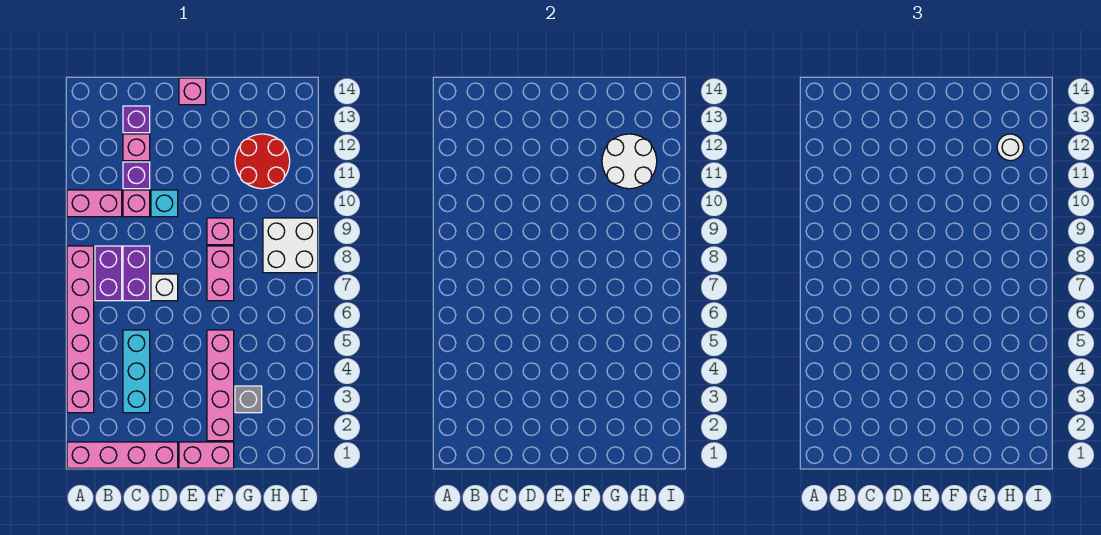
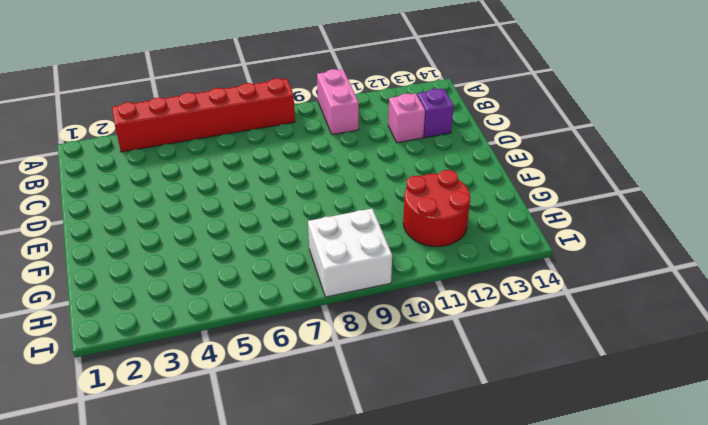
red 1x6 brick [112,78,295,152] -> pink 1x6 brick [67,246,94,413]
none -> pink 1x4 brick [67,442,178,468]
none -> purple 1x2 brick [95,246,122,301]
none -> cyan 1x3 brick [123,330,150,413]

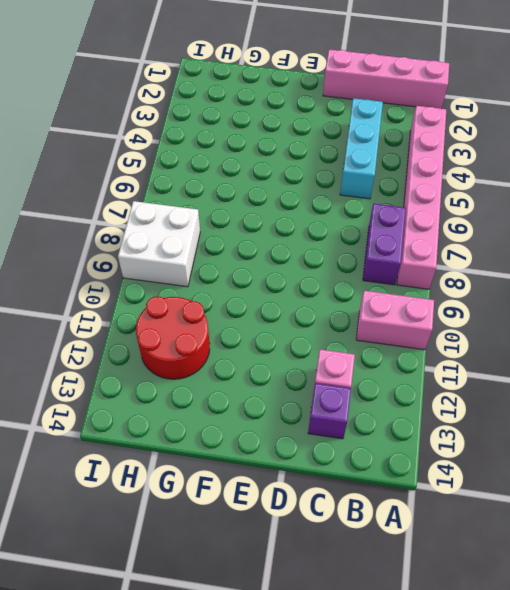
none -> purple 1x2 brick [123,246,150,301]
none -> pink 1x1 brick [123,190,150,217]
none -> purple 1x1 brick [123,162,150,189]

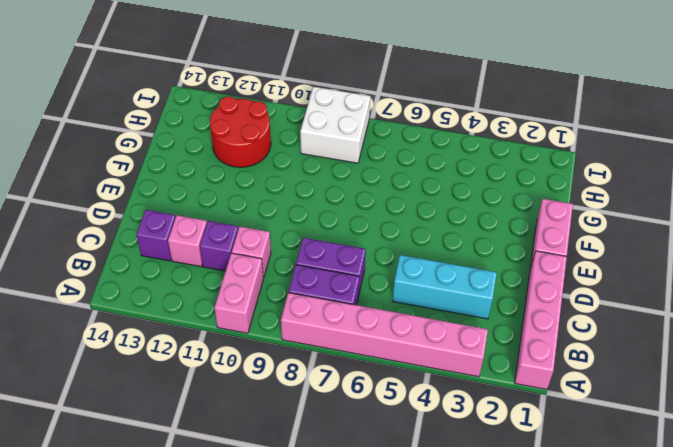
none -> white 1x1 brick [151,274,178,301]
none -> cyan 1x1 brick [151,190,178,217]
none -> pink 1x1 brick [179,78,206,105]

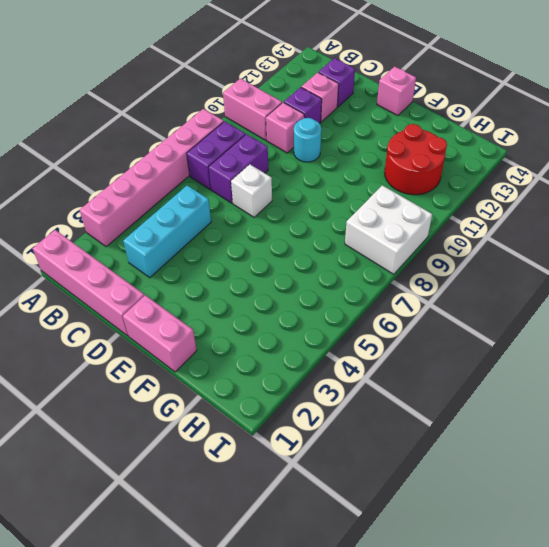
cyan 1x1 round brick [294,118,321,162] -> cyan 1x1 brick [151,190,178,217]
none -> pink 1x4 brick [207,330,234,441]
none -> pink 1x2 brick [207,246,234,301]
none -> pink 1x1 brick [207,218,234,245]

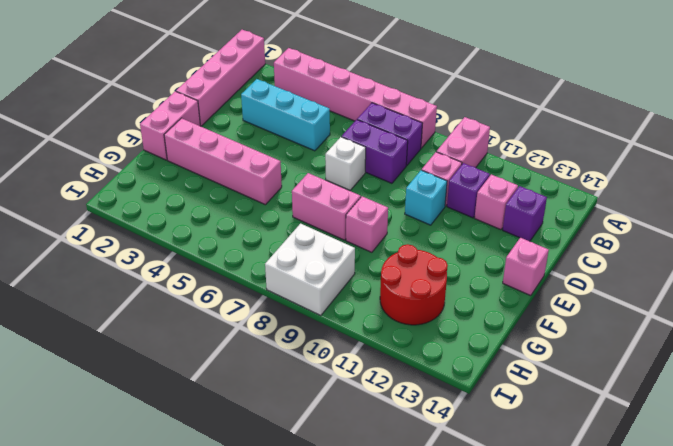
none -> grey 1x1 brick [235,386,262,413]
none -> white 2x2 round brick [602,134,657,189]
none -> white 1x1 round brick [997,134,1024,161]

